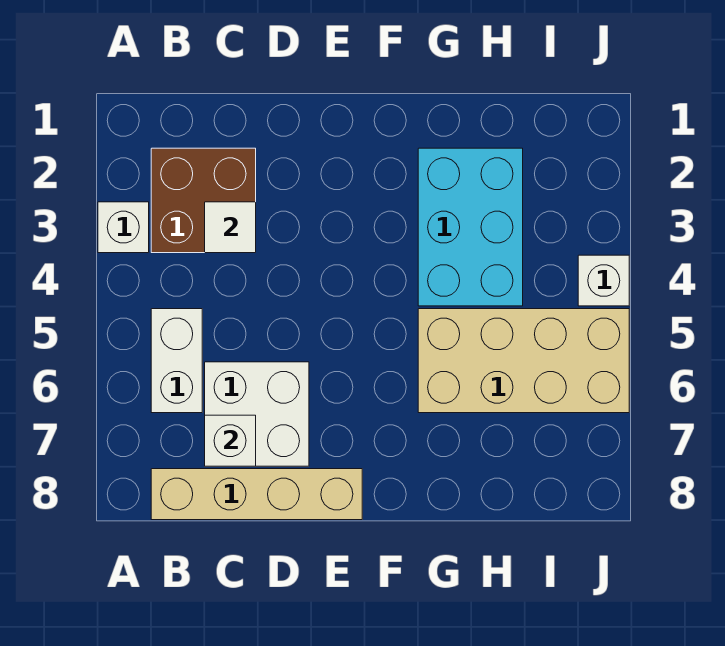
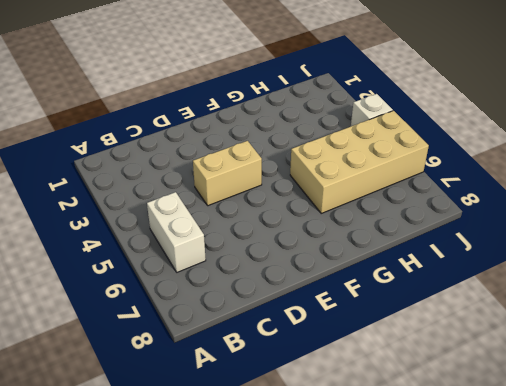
tan 1x2 brick [193,141,262,206] -> none
none -> white 1x1 brick [98,202,149,253]
none -> brown 2x2 brick [151,148,256,253]

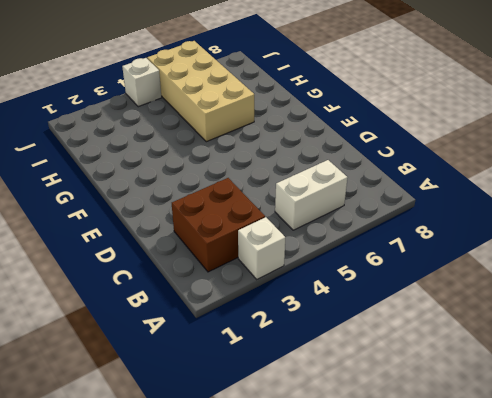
none -> tan 1x4 brick [151,469,362,520]
none -> white 2x2 brick [205,362,309,466]

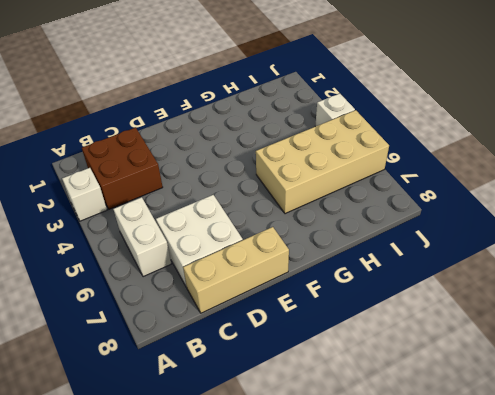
tan 1x3 brick [183,227,289,313] -> tan 1x4 brick [151,469,362,520]
none -> cyan 2x3 brick [418,148,523,306]
none -> white 1x1 tile [205,202,256,253]

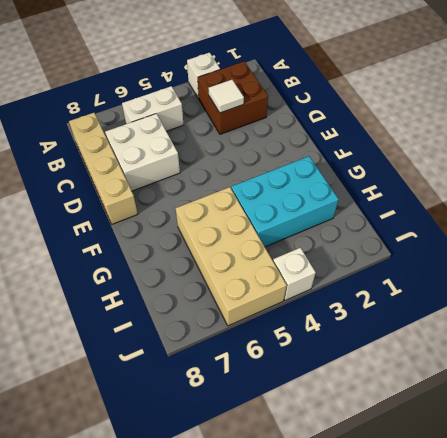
none -> white 1x1 brick [205,415,256,466]

